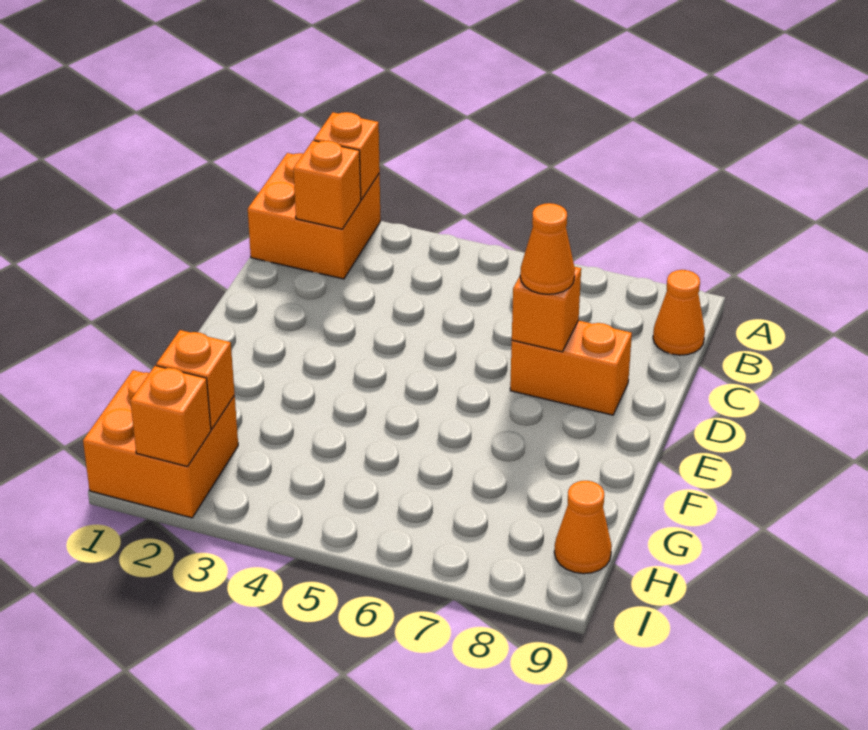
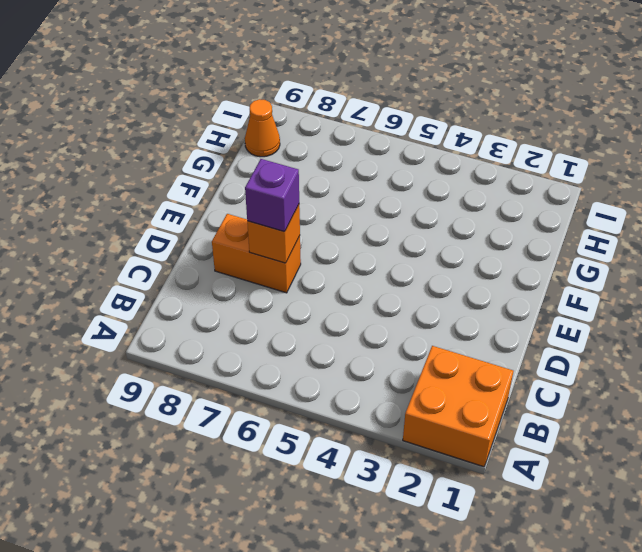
purple 1x1 brick [245,159,299,232] -> orange 1x1 cone [520,203,575,294]
none -> orange 1x1 cone [653,270,705,355]
none -> orange 2x2 brick [83,370,238,518]

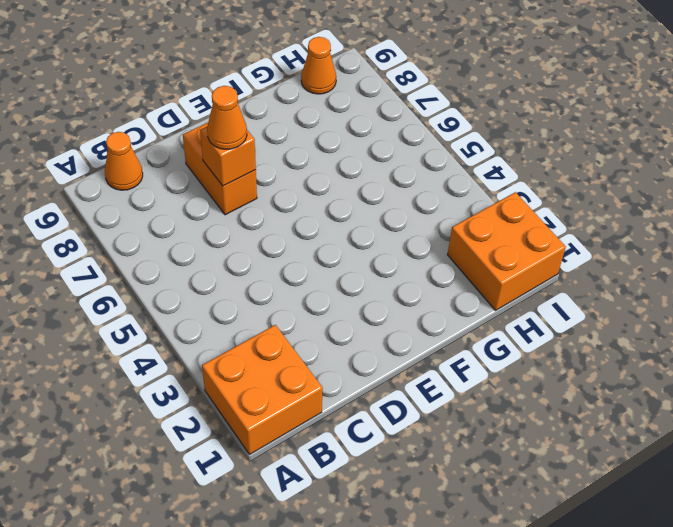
none -> orange 1x1 brick [314,112,380,200]
none -> orange 1x1 brick [293,140,361,229]

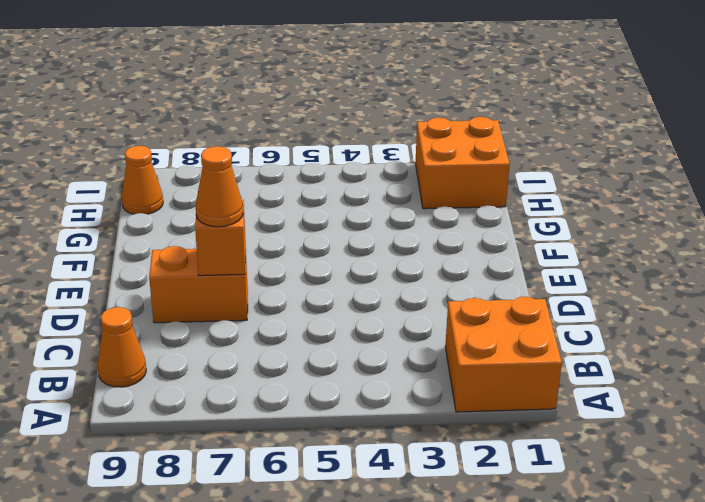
none -> orange 1x1 brick [314,112,380,200]
none -> orange 1x1 brick [293,140,361,229]

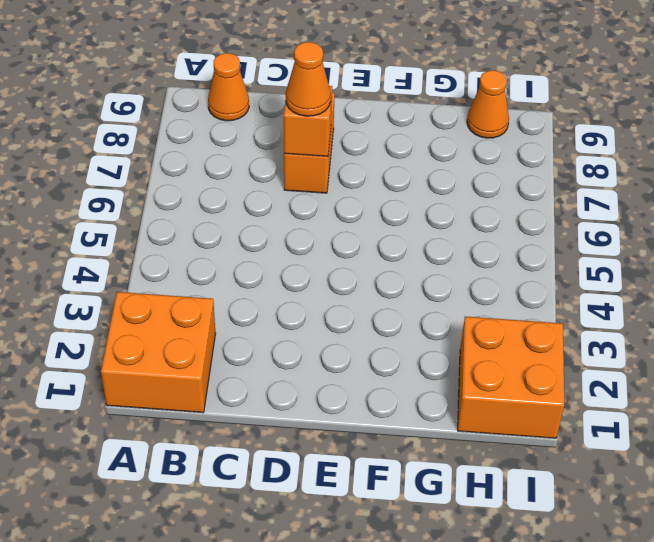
none -> orange 1x1 brick [314,112,380,200]
none -> orange 1x1 brick [293,140,361,229]

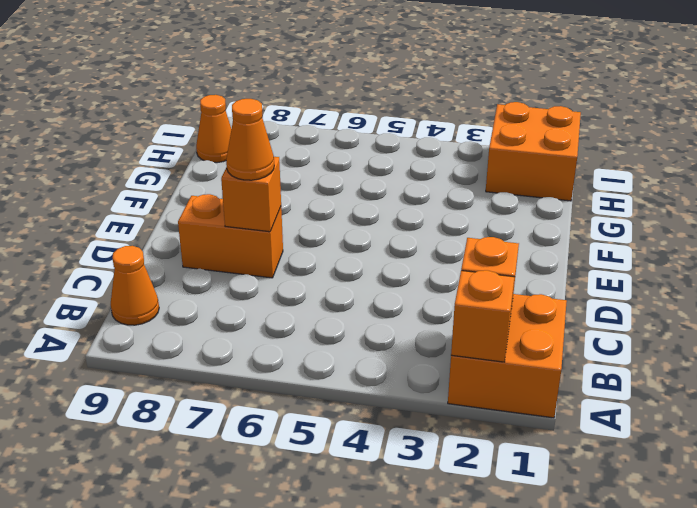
none -> orange 1x1 brick [156,330,235,429]
none -> orange 1x1 brick [130,366,211,467]

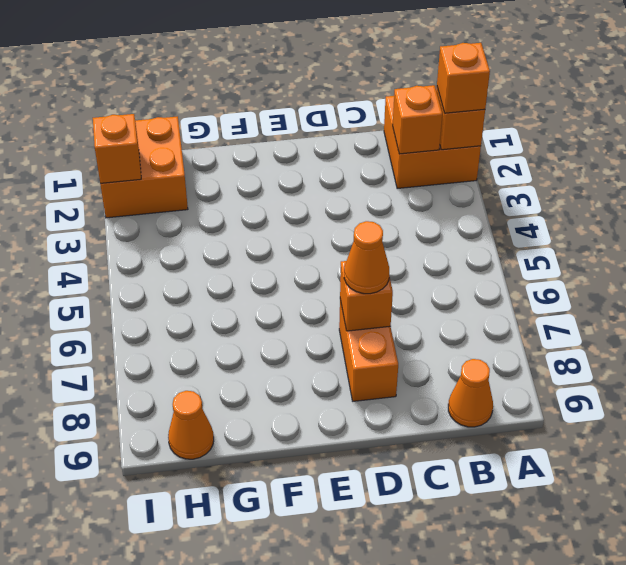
orange 1x1 brick [437,43,490,113] -> orange 1x1 brick moved to [156,330,235,429]

